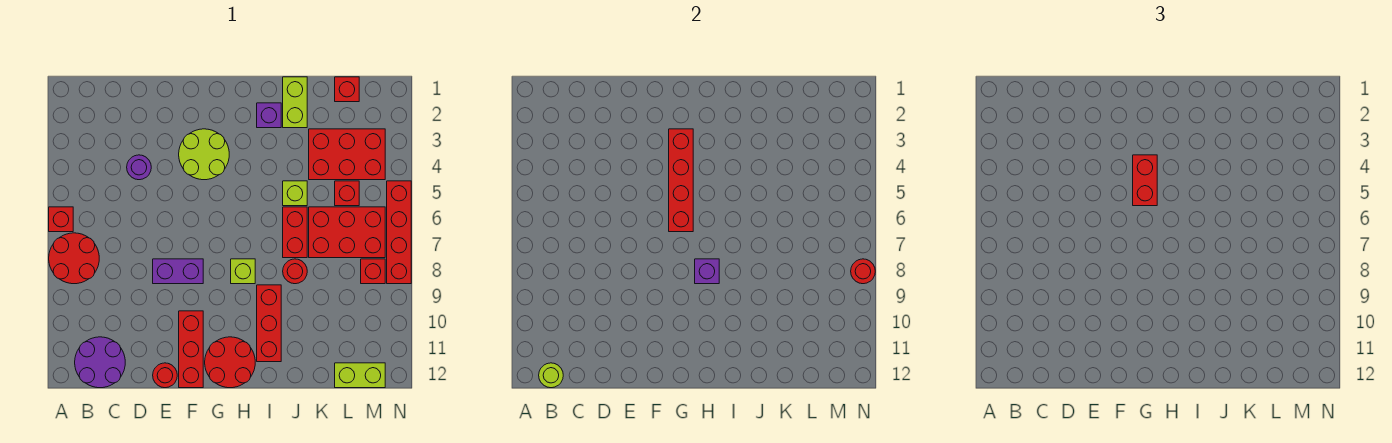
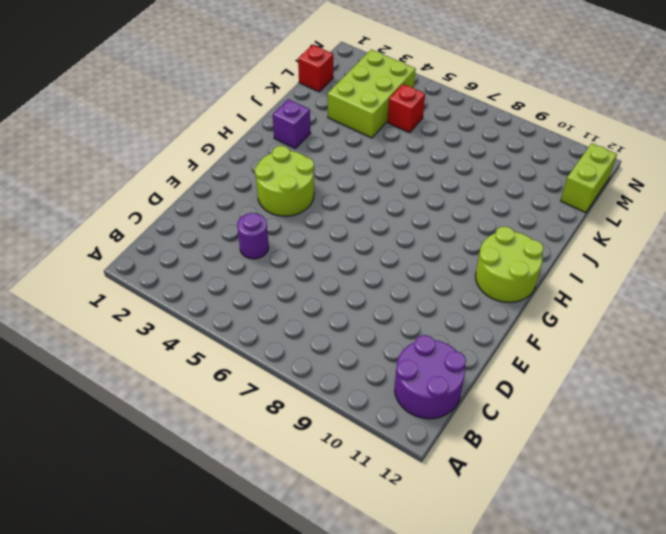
lime 2x2 round brick [475,226,544,302] -> red 2x2 round brick [205,337,255,388]
lime 2x3 brick [327,50,416,138] -> red 2x3 brick [309,129,385,180]
none -> red 1x1 brick [49,207,73,232]
none -> red 2x2 round brick [49,233,99,284]
none -> purple 1x2 brick [153,259,203,284]

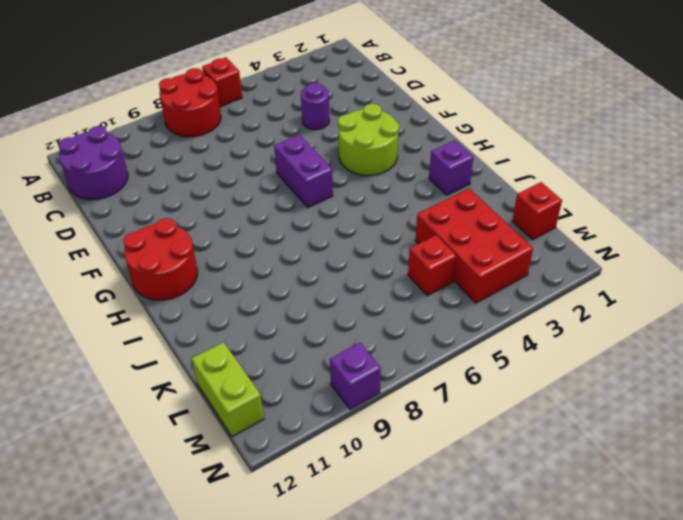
purple 1x2 brick [274,135,333,207] -> purple 1x2 brick moved to [153,259,203,284]
purple 1x1 brick [330,343,381,409] -> purple 1x1 brick moved to [695,259,719,284]
none -> red 1x1 round brick [153,363,177,388]
none -> red 1x3 brick [179,311,203,388]
none -> lime 1x1 brick [231,259,255,284]

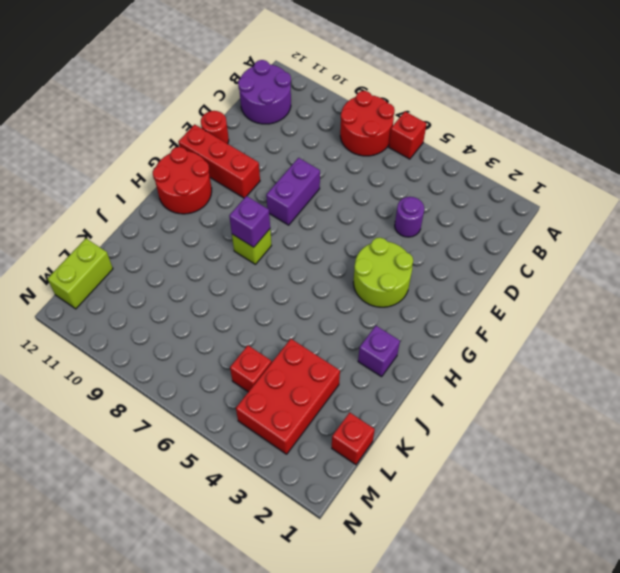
none -> red 1x3 brick [257,285,281,362]
none -> lime 1x2 brick [283,77,307,128]
none -> lime 1x1 brick [283,181,307,206]

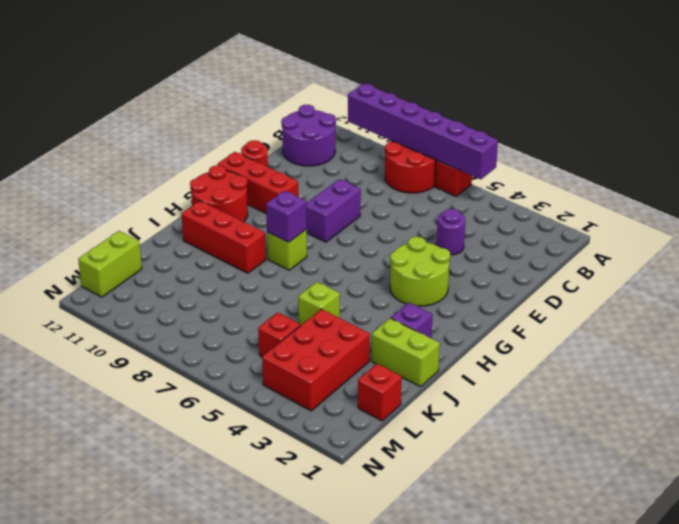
purple 1x6 brick [348,83,498,179] -> none
none -> red 1x2 brick [283,207,307,258]
none -> red 1x1 round brick [283,259,307,284]
none -> red 2x3 brick [309,207,385,258]

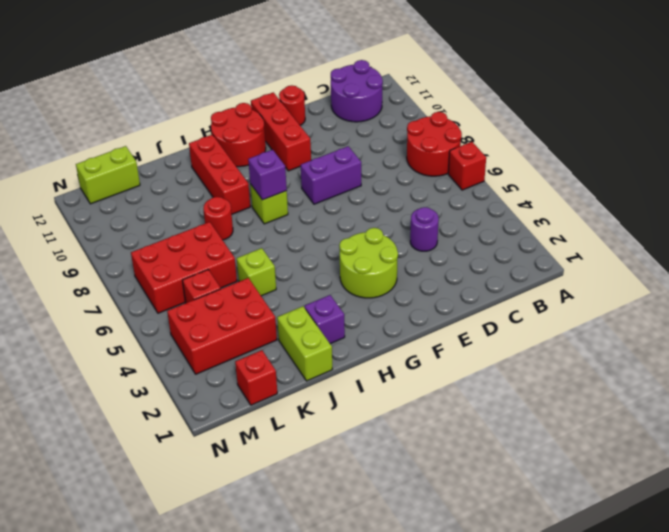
none -> red 1x2 brick [283,207,307,258]
none -> red 1x1 brick [361,259,385,284]
none -> red 1x4 brick [387,181,411,284]

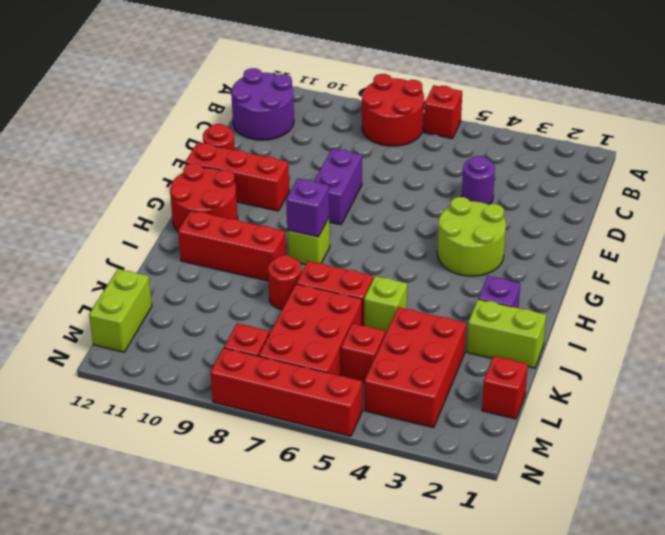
none -> lime 1x1 round brick [539,363,563,388]
none -> red 1x4 brick [669,129,693,232]
none -> red 1x1 round brick [851,259,875,284]

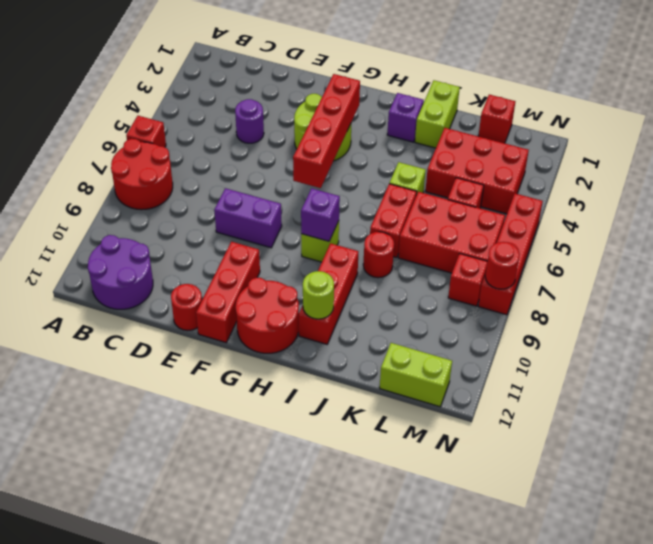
lime 1x1 round brick [303,271,334,319] -> lime 1x1 round brick moved to [539,363,563,388]
none -> red 1x2 brick [1133,155,1157,206]

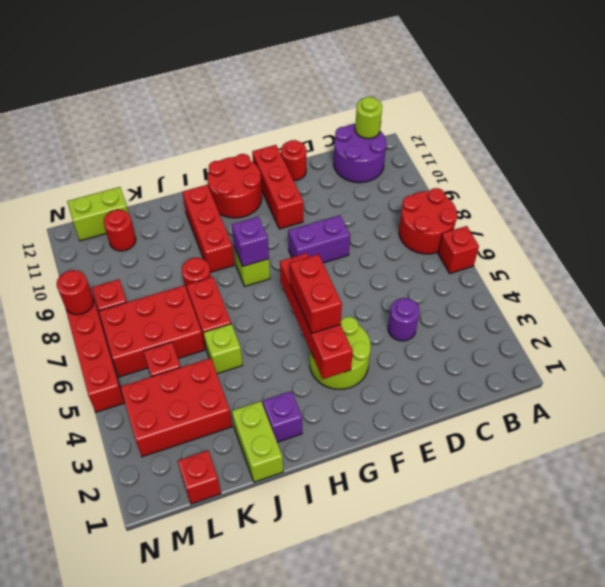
red 1x1 round brick [104,210,136,251] -> none

